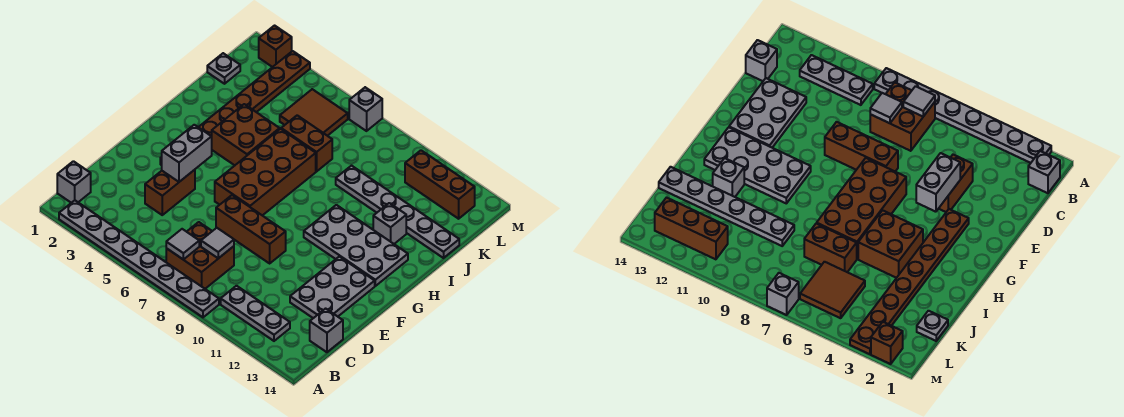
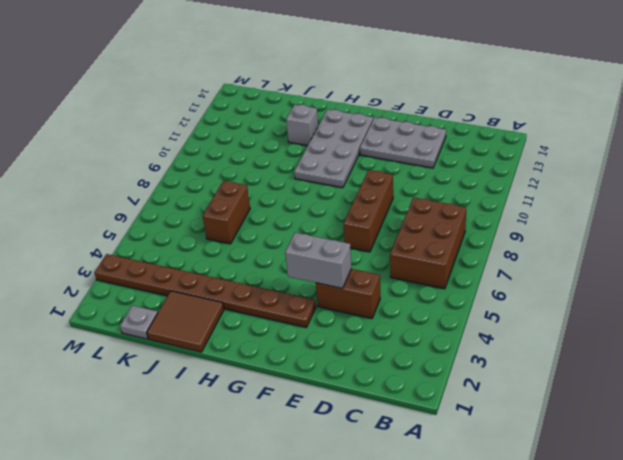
brown 2x3 brick [390,197,466,289] -> brown 2x2 brick [166,222,234,289]
brown 2x2 tile [147,291,224,352] -> brown 2x2 tile moved to [280,89,348,136]
none -> grey 1x8 plate [59,200,219,317]
none -> grey 1x1 brick [57,161,91,203]
none -> grey 1x3 plate [221,286,290,341]

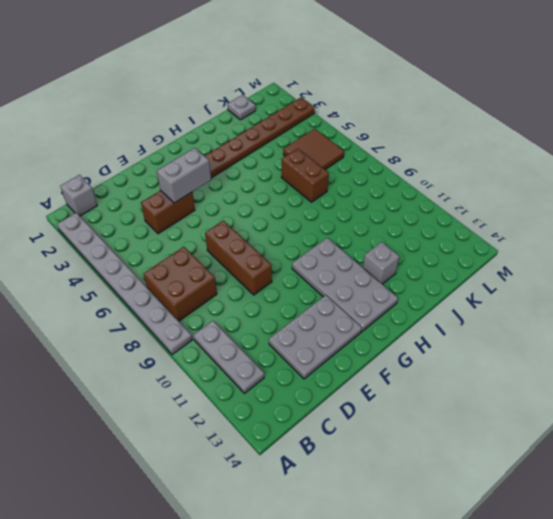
none -> grey 1x1 brick [310,309,343,352]
none -> brown 2x4 brick [215,129,316,216]
none -> brown 2x2 brick [212,104,280,165]

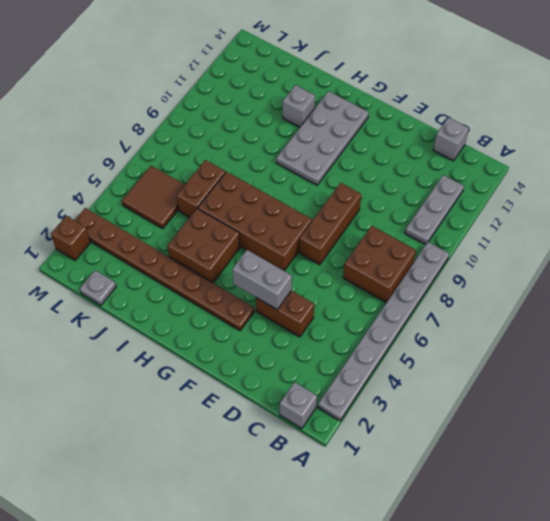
none -> grey 2x3 plate [290,257,375,318]
none -> grey 1x6 plate [336,166,459,258]
none -> brown 1x3 brick [405,150,475,219]

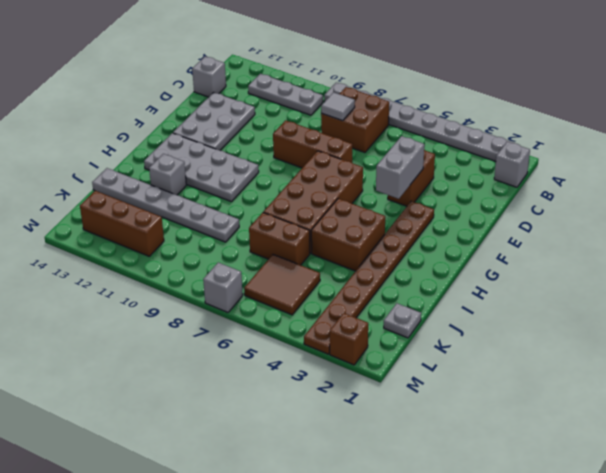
none -> grey 1x1 tile [166,229,199,259]

